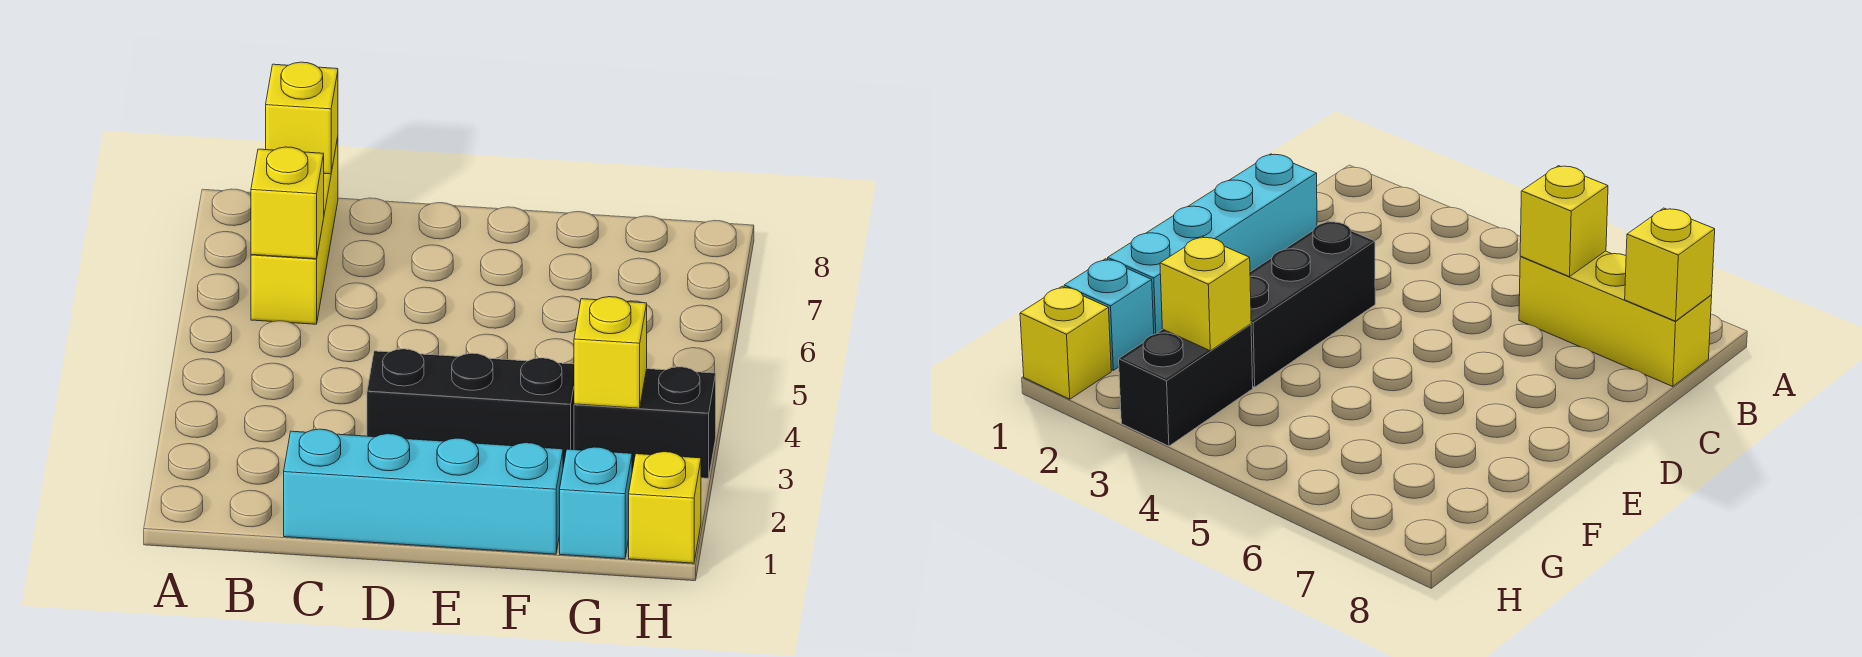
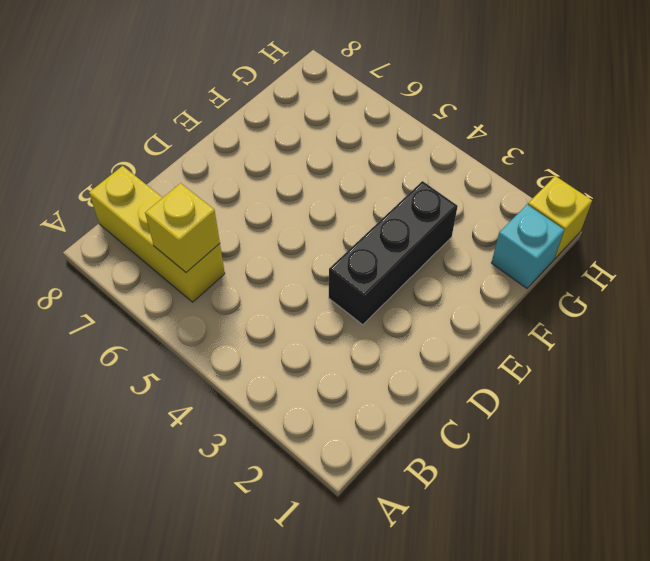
none -> cyan 1x4 brick [284,429,563,554]
none -> black 1x2 brick [574,367,716,478]

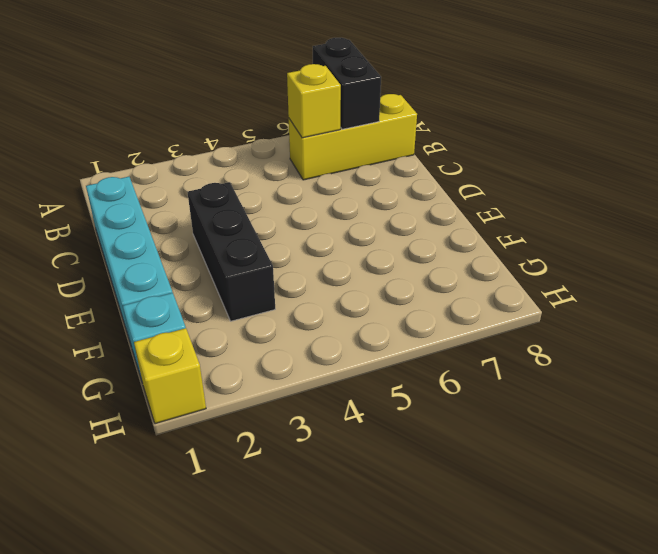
black 1x2 brick [313,38,381,129] -> black 1x2 brick moved to [574,367,716,478]
none -> yellow 1x1 brick [266,62,338,174]
none -> yellow 1x1 brick [574,297,647,408]

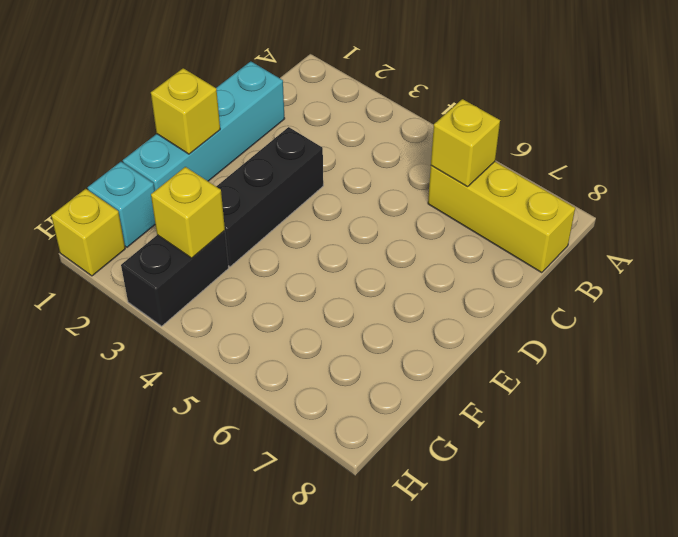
yellow 1x1 brick [151,68,220,154] -> yellow 1x1 brick moved to [266,62,338,174]

